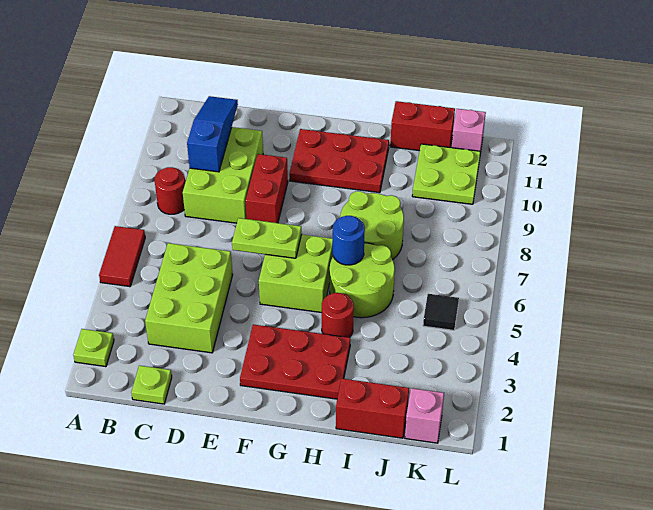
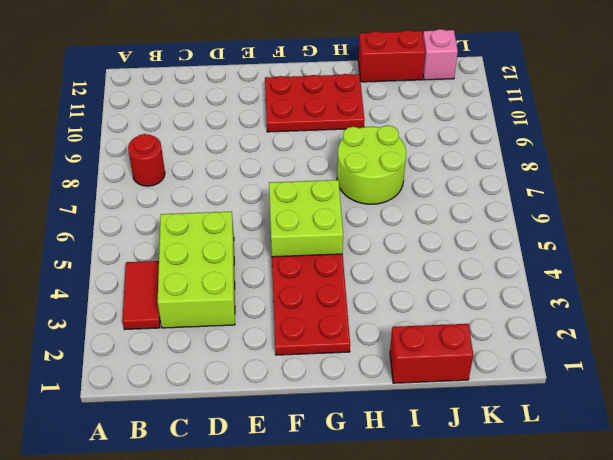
red 1x2 tile [122,261,160,330] -> red 1x2 tile moved to [99,226,145,287]
red 2x3 plate [272,254,350,355] -> red 2x3 plate turned to [240,324,350,399]
none -> lime 1x1 plate [73,329,114,367]
none -> lime 1x1 plate [131,365,172,404]
none -> lime 2x3 brick [183,127,263,223]

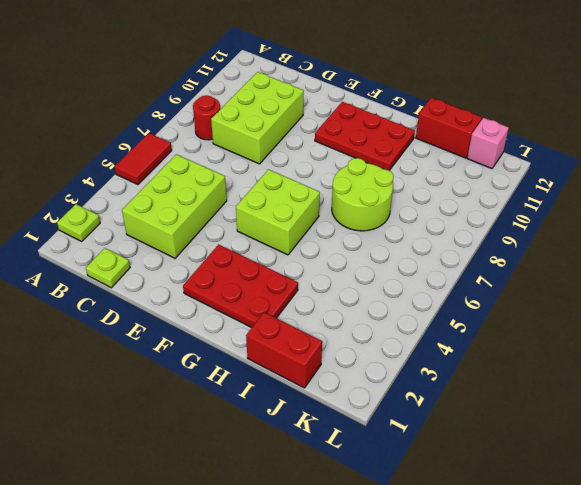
none -> red 1x2 brick [246,154,288,223]
none -> red 1x1 round brick [322,293,354,337]
none -> lime 2x2 round brick [330,243,395,318]

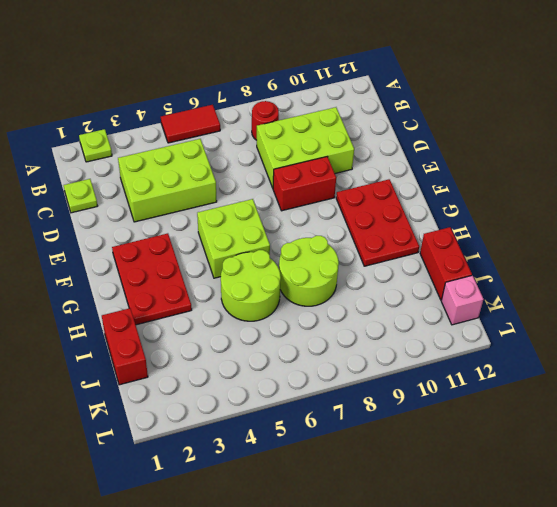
none -> red 1x1 round brick [322,293,354,337]
none -> lime 2x2 plate [412,144,481,204]
none -> pink 1x1 brick [405,388,444,443]

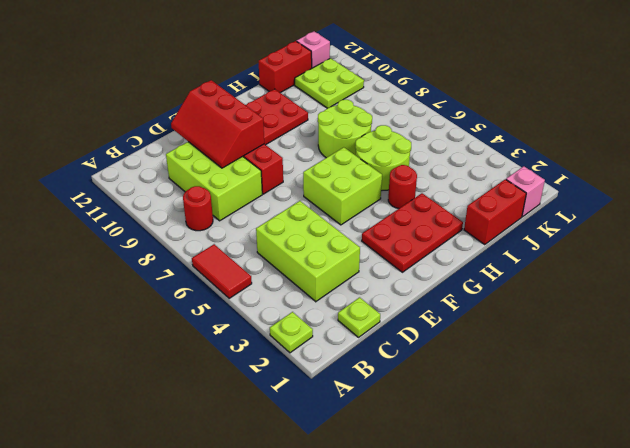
red 2x3 slope [171,80,264,168] -> none
none -> black 1x1 tile [423,294,459,330]
none -> blue 1x3 slope [187,96,238,172]
none -> lime 1x2 plate [232,218,302,258]

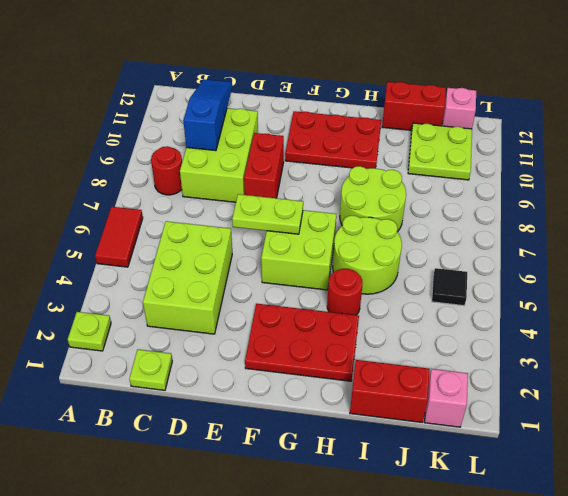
none -> blue 1x1 round brick [333,216,365,265]

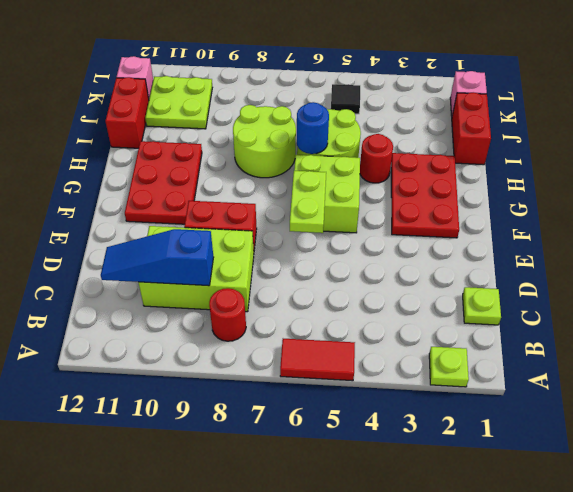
none -> lime 2x3 brick [145,243,233,353]

